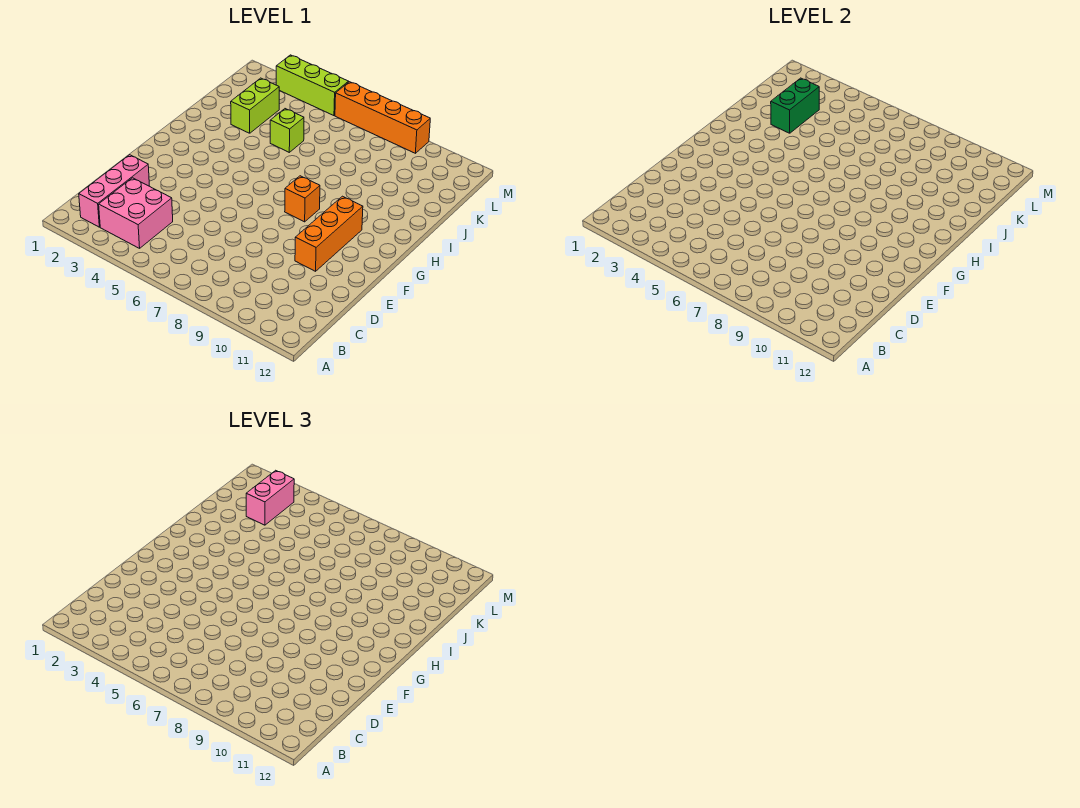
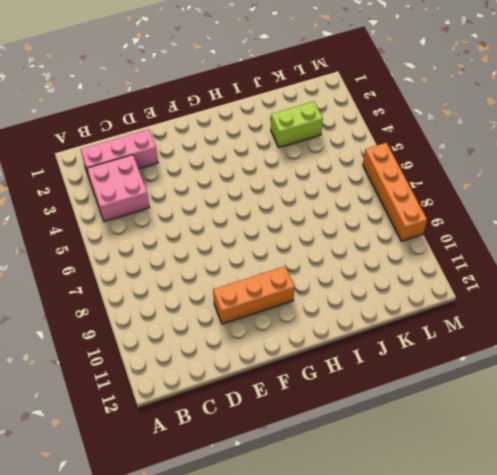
none -> orange 1x1 brick [285,176,320,222]
none -> lime 1x1 brick [270,109,304,152]

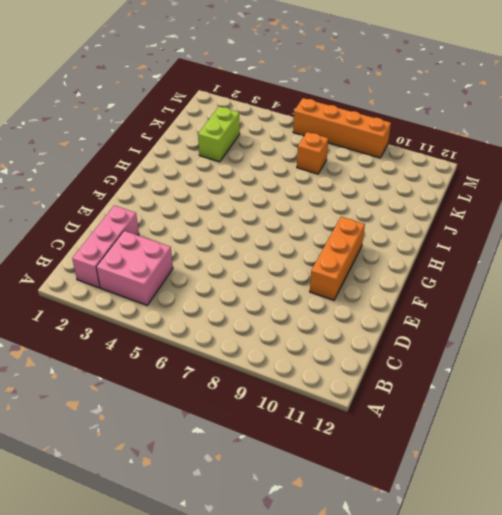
orange 1x1 brick [297,132,328,174] -> orange 1x1 brick moved to [285,176,320,222]
none -> lime 1x1 brick [270,109,304,152]
none -> lime 1x3 brick [276,55,348,116]

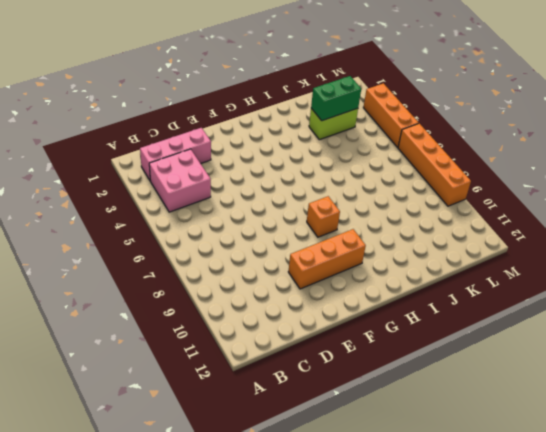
orange 1x3 brick [363,83,419,147] -> lime 1x3 brick [276,55,348,116]
none -> lime 1x1 brick [270,109,304,152]
none -> pink 1x2 brick [246,470,294,525]

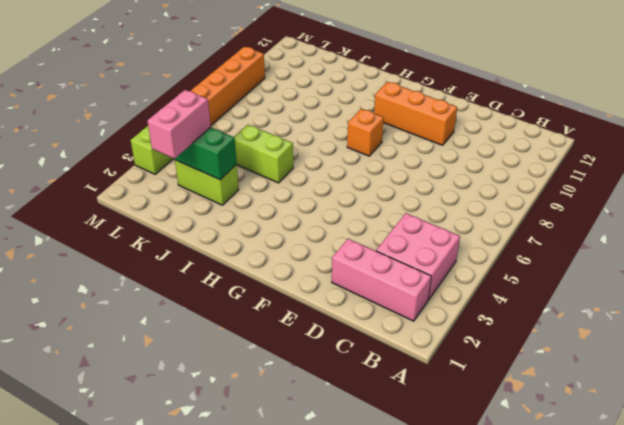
lime 1x2 brick [234,125,293,183] -> lime 1x1 brick [270,109,304,152]
pink 1x2 brick [148,90,211,159] -> pink 1x2 brick turned to [246,470,294,525]

